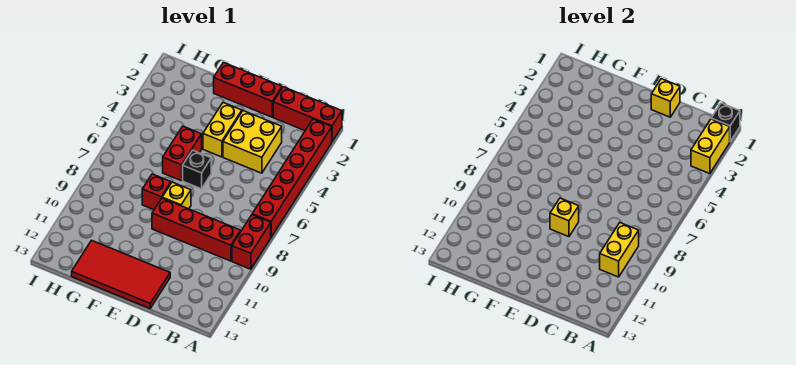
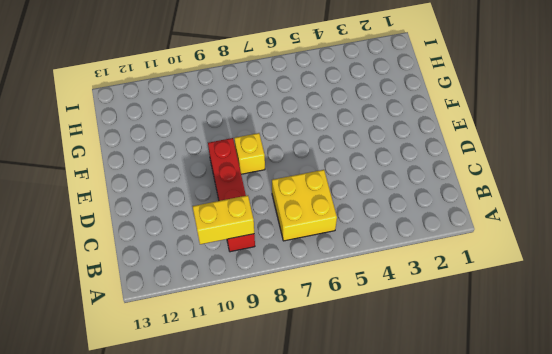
yellow 2x2 brick [272,170,337,241] -> yellow 2x2 brick moved to [223,111,282,173]
none -> red 1x3 brick [273,87,342,141]
none -> red 1x6 brick [252,119,332,237]
none -> red 1x2 brick [232,215,271,269]

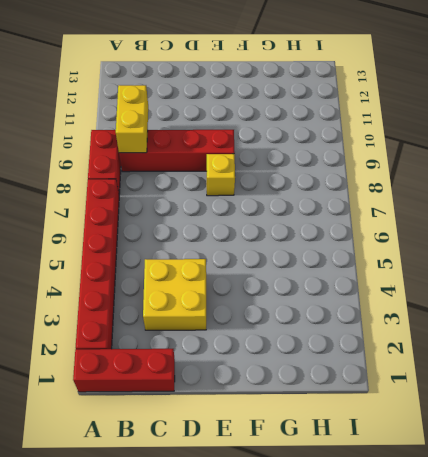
none -> red 1x3 brick [214,62,282,117]
none -> red 2x4 tile [72,240,170,308]
none -> yellow 1x2 brick [203,103,242,157]

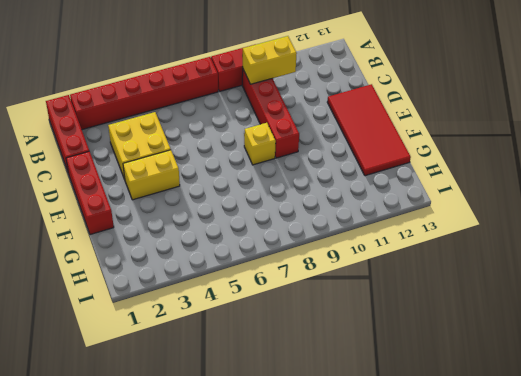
none -> black 1x1 brick [183,150,211,189]
none -> red 1x2 brick [163,126,202,181]
none -> red 1x1 brick [142,174,171,210]

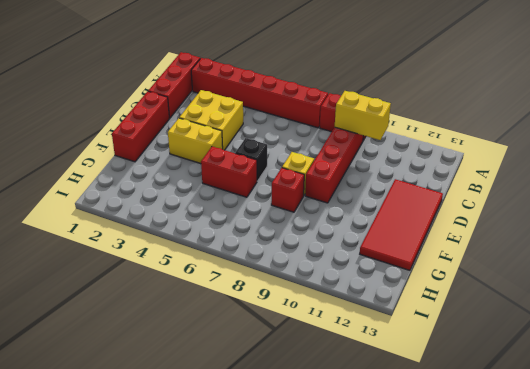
none -> black 1x1 brick [711,103,740,141]
none -> yellow 1x2 brick [691,119,730,174]
none -> yellow 1x1 brick [651,79,680,117]

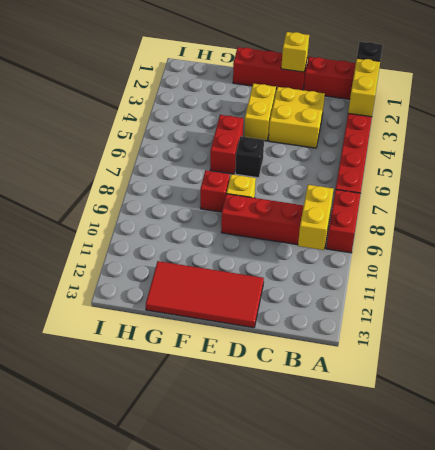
none -> yellow 1x1 brick [550,198,579,237]

